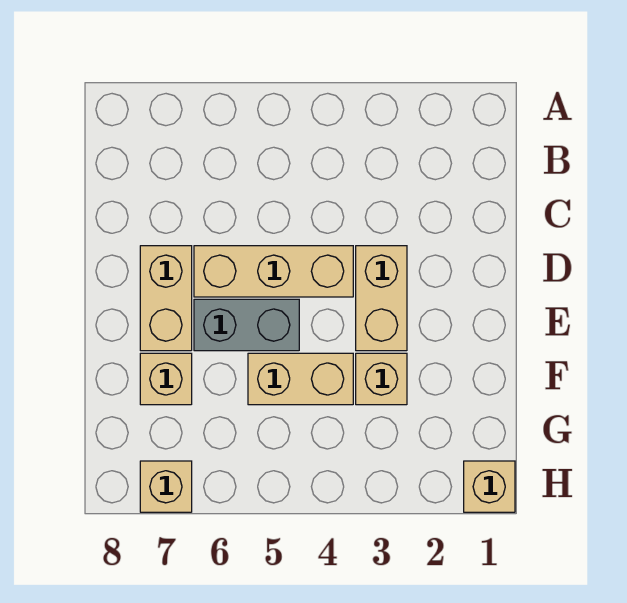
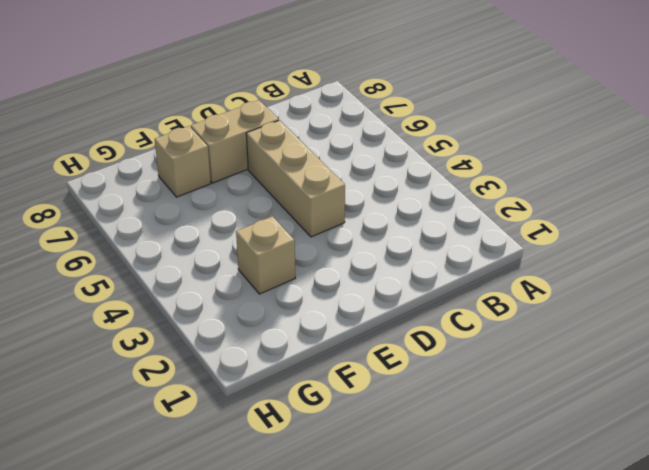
none -> tan 1x2 brick [356,246,407,351]
none -> grey 1x2 brick [194,299,299,351]

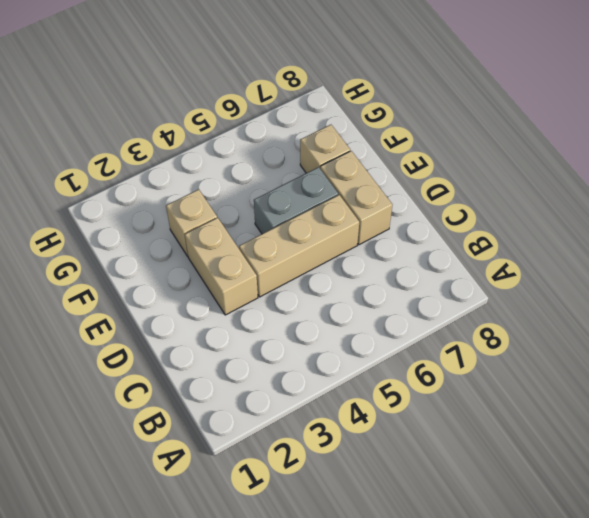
none -> tan 1x2 brick [248,353,353,405]
none -> tan 1x1 brick [464,461,515,512]

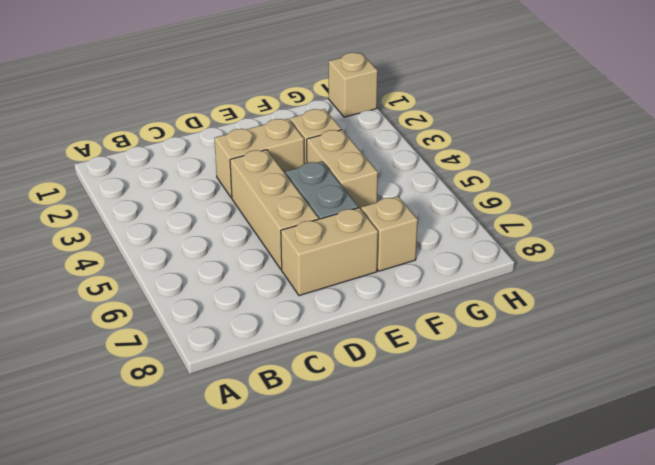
none -> tan 1x1 brick [140,461,192,512]

